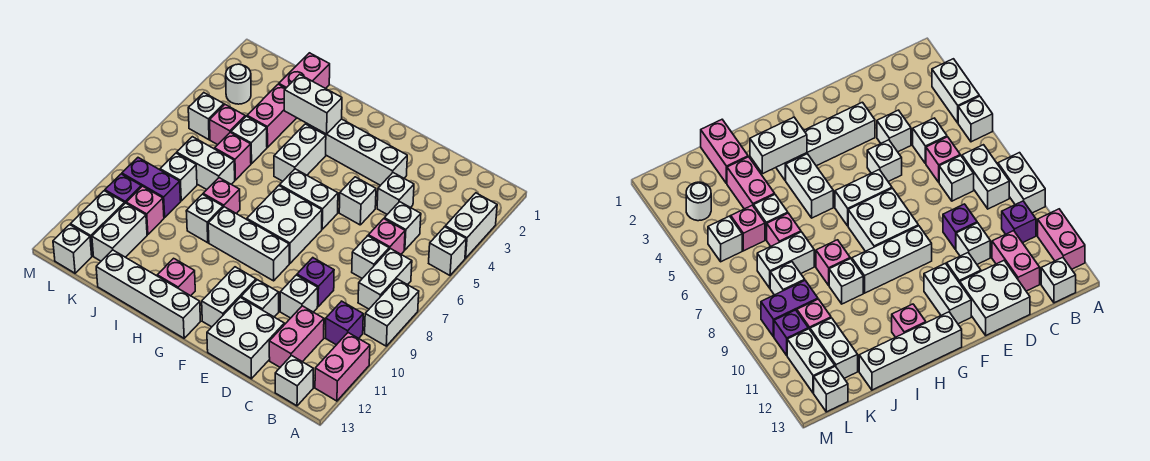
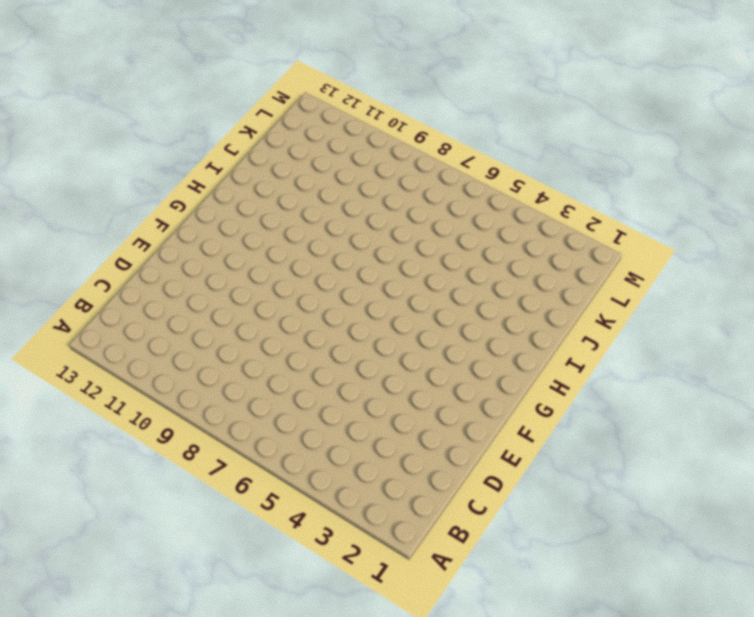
none -> white 1x2 brick [445,193,497,258]
none -> white 1x1 brick [429,227,466,275]
none -> white 1x2 brick [365,279,419,346]
none -> pink 1x2 brick [315,333,370,401]

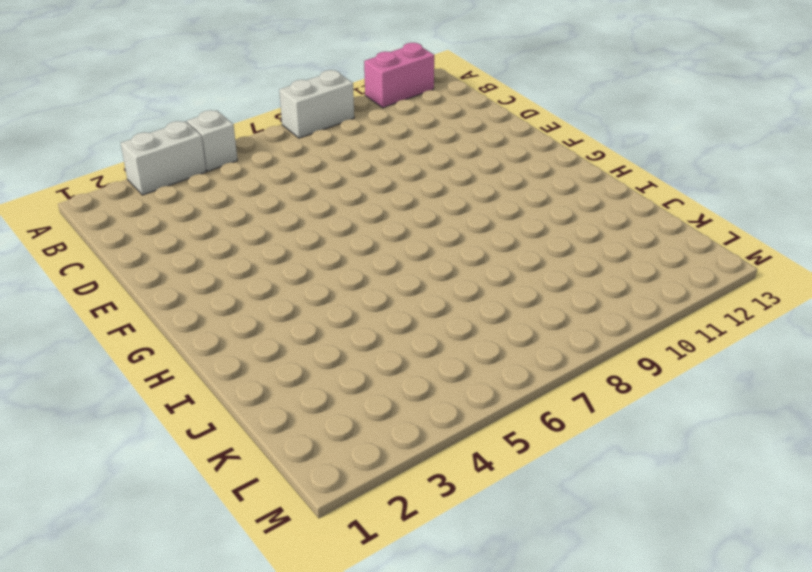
none -> white 1x2 brick [358,248,412,309]
none -> purple 1x1 brick [326,301,363,345]
none -> white 1x1 brick [275,356,313,406]
none -> white 1x1 brick [384,202,421,250]

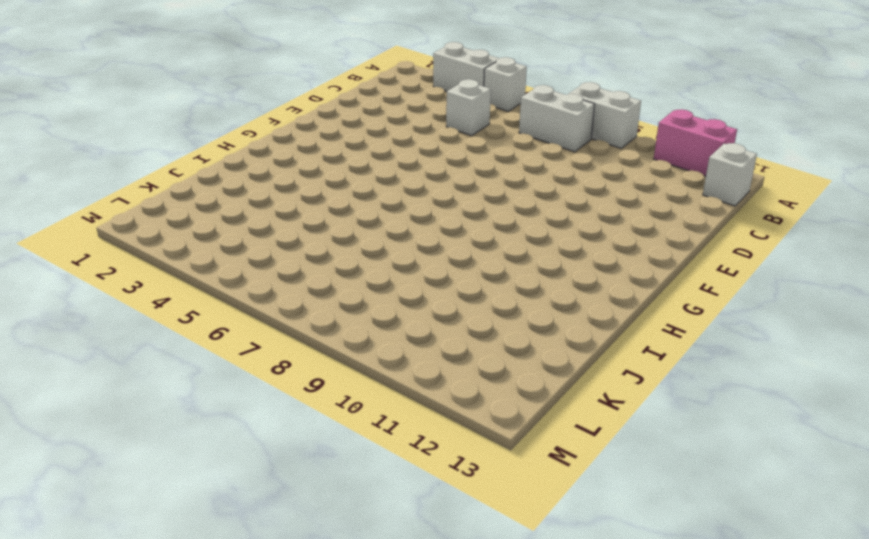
none -> purple 1x1 brick [326,301,363,345]
none -> pink 1x1 brick [368,219,405,254]
none -> white 1x1 brick [352,236,389,278]
none -> pink 1x2 brick [269,306,324,367]

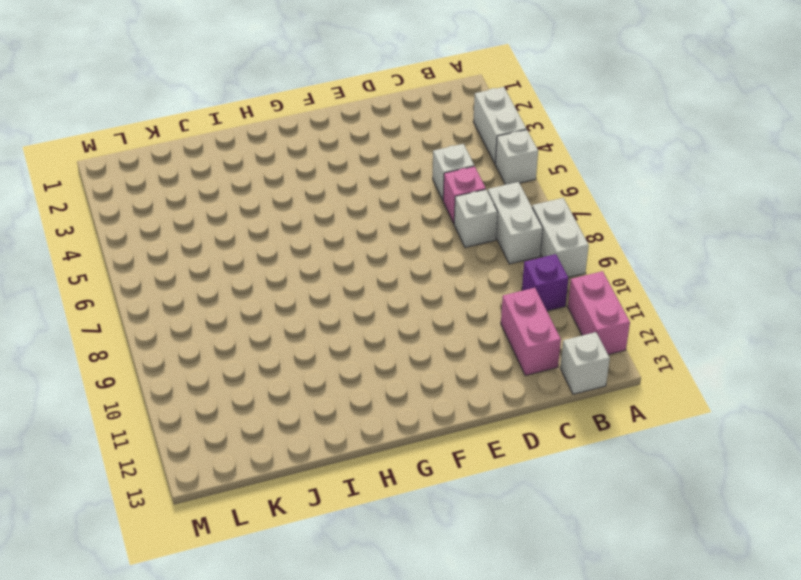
none -> white 1x1 brick [377,173,414,214]
none -> purple 1x1 brick [297,258,334,307]
none -> white 1x1 brick [280,275,318,318]
none -> white 2x2 brick [207,297,284,379]

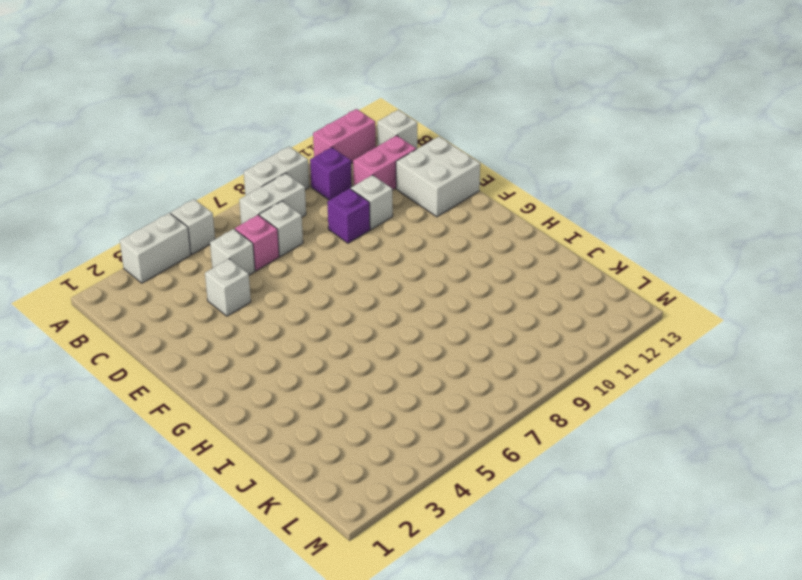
none -> white 1x4 brick [306,119,407,185]
none -> white 1x1 brick [339,177,376,225]
none -> white 1x1 brick [241,280,279,317]
none -> white 1x2 brick [280,169,338,229]

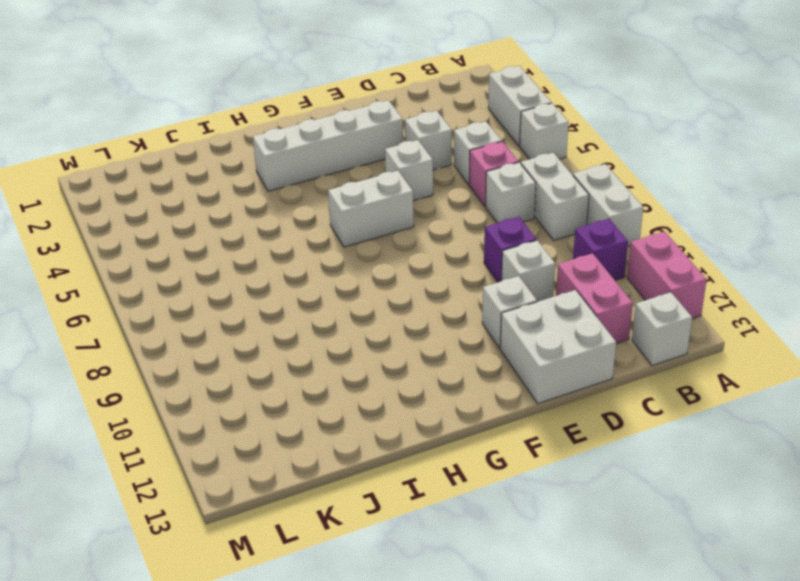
none -> white 2x2 brick [247,186,322,263]
none -> white 1x3 brick [208,207,289,281]
none -> white 1x2 brick [202,267,256,327]
none -> white 1x4 brick [96,250,200,338]

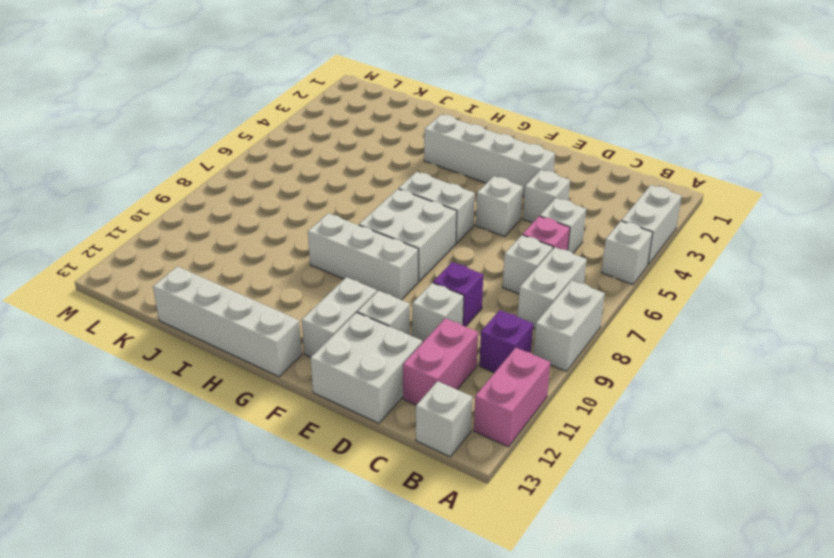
none -> white 1x2 brick [274,124,326,181]
none -> pink 1x1 brick [157,258,195,296]
none -> pink 1x1 brick [203,178,240,214]
none -> white 1x1 brick [186,194,223,243]

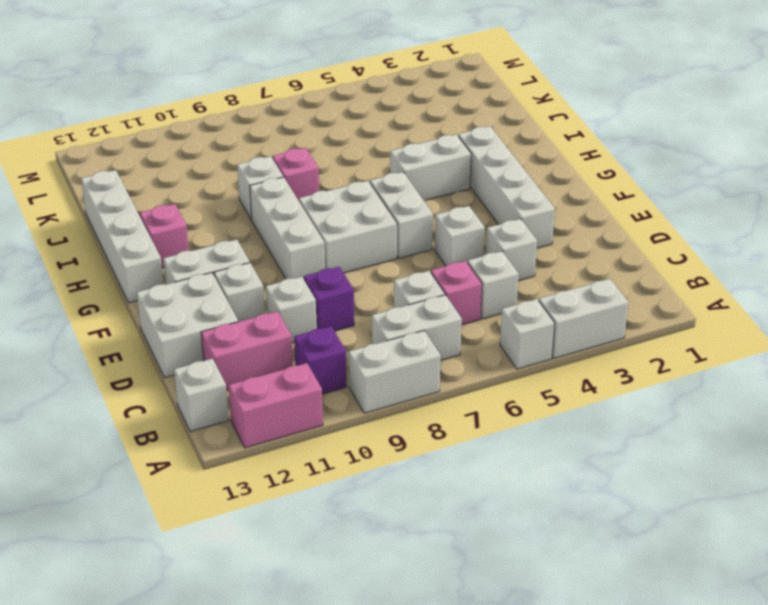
none -> pink 1x2 brick [279,53,330,89]
none -> pink 1x2 brick [247,84,296,147]
none -> white 1x1 brick [231,116,267,164]
none -> pink 1x1 brick [215,133,251,180]

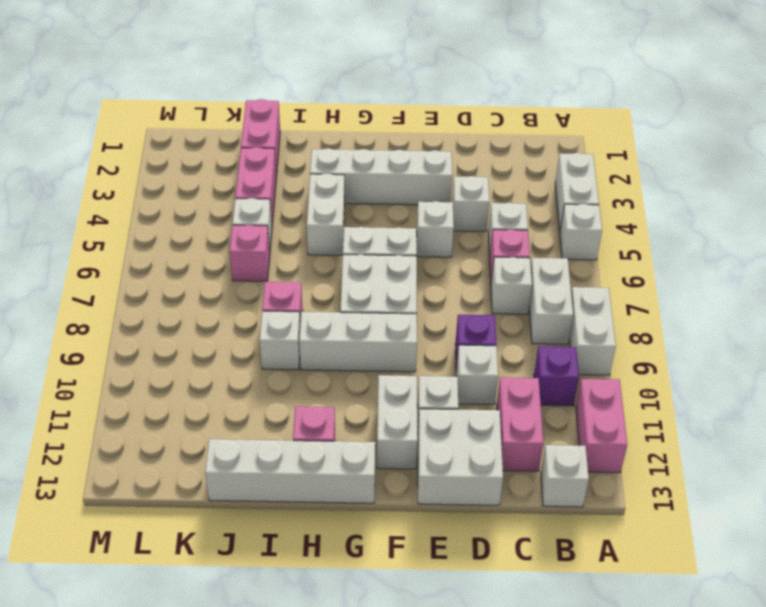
none -> white 1x2 brick [177,137,235,190]
none -> pink 1x1 brick [210,105,245,145]
none -> white 1x1 brick [160,153,197,201]
none -> purple 1x2 brick [122,158,181,218]

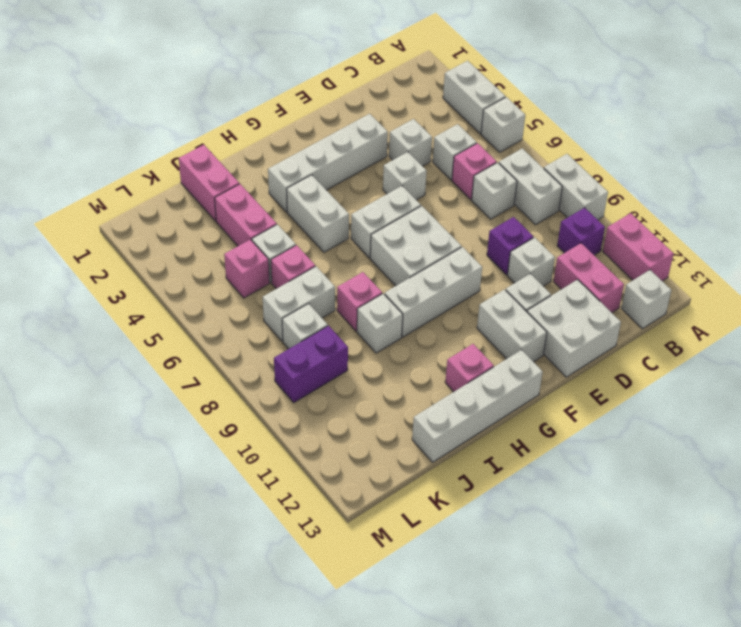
none -> pink 1x1 brick [126,186,164,235]
none -> white 1x2 brick [92,203,147,261]
none -> white 1x1 round brick [226,64,251,104]
none -> white 1x1 brick [188,93,224,140]

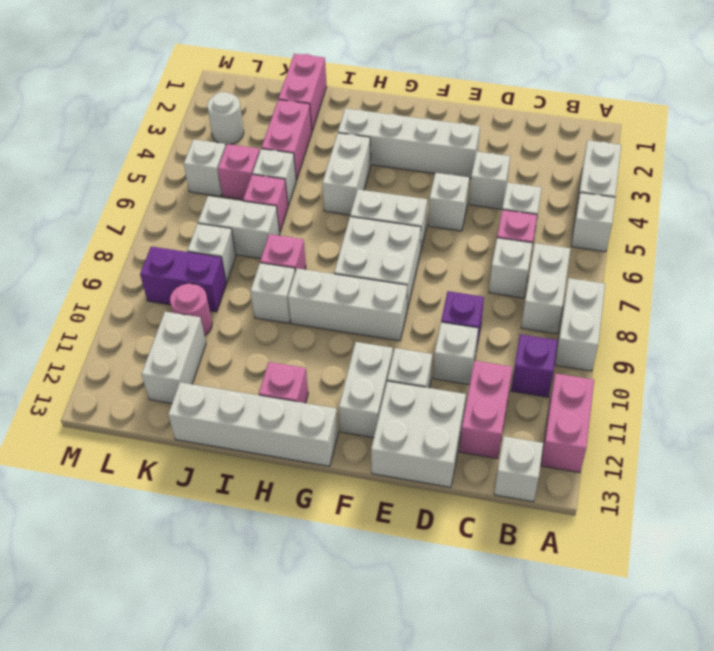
pink 1x1 round brick [170,284,212,336] -> pink 1x1 brick [126,186,164,235]
none -> purple 1x1 brick [105,174,141,203]
none -> white 1x2 brick [71,191,125,256]
none -> white 1x1 brick [53,225,92,273]
none -> white 1x2 brick [284,74,342,134]

